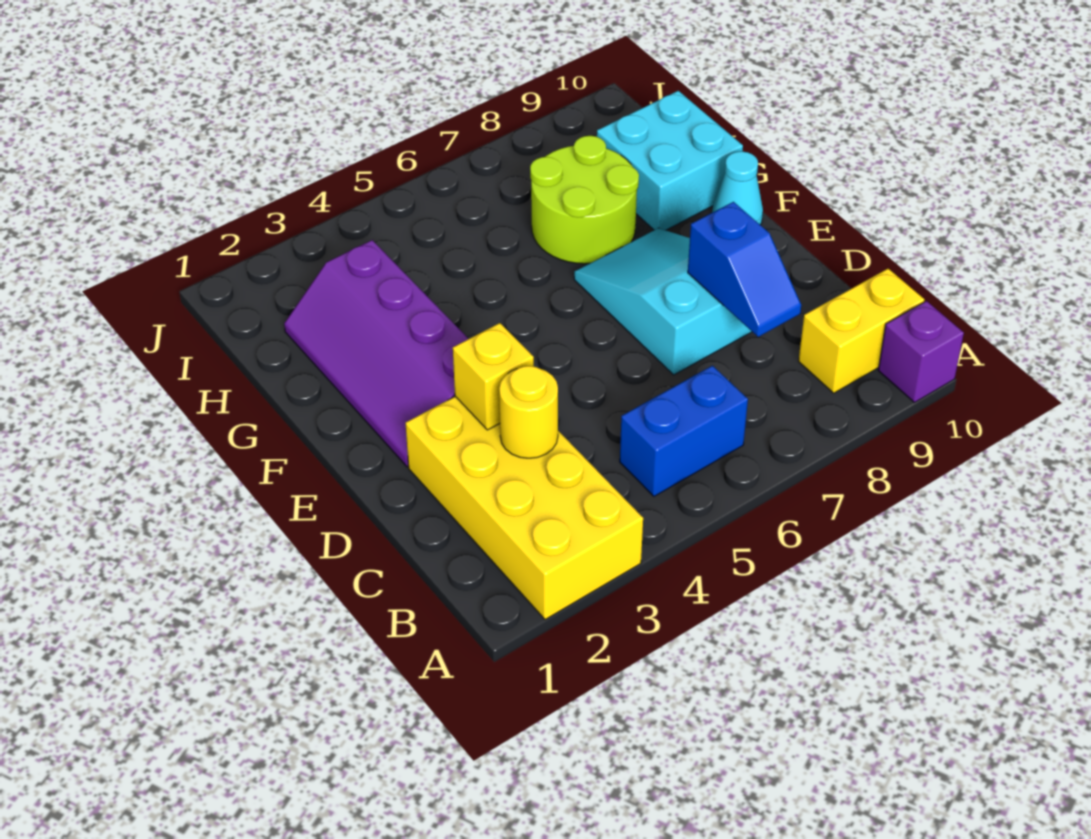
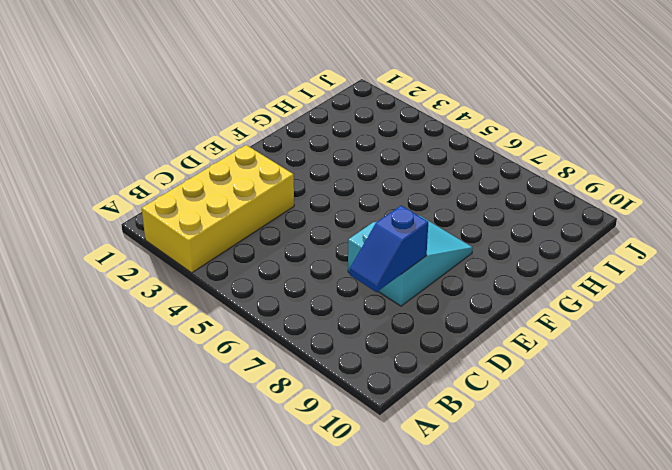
none -> purple 1x1 brick [878,301,964,402]
none -> blue 1x2 brick [620,366,748,496]
none -> yellow 1x2 brick [799,269,924,393]

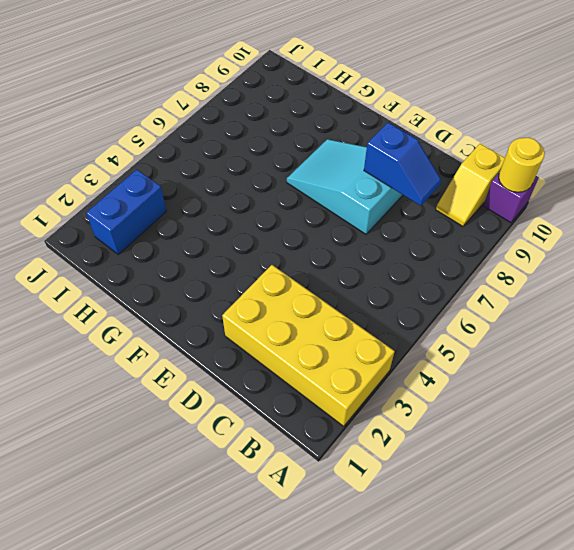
yellow 1x1 round brick [499,138,545,192] -> yellow 1x1 round brick moved to [499,366,558,458]
yellow 1x2 slope [436,144,505,226] -> yellow 1x2 brick [799,269,924,393]
blue 1x2 brick [86,170,166,254] -> blue 1x2 brick moved to [620,366,748,496]
none -> purple 2x4 slope [284,240,468,467]
none -> cyan 1x1 cone [712,151,763,225]
none -> lime 2x2 round brick [530,136,639,264]

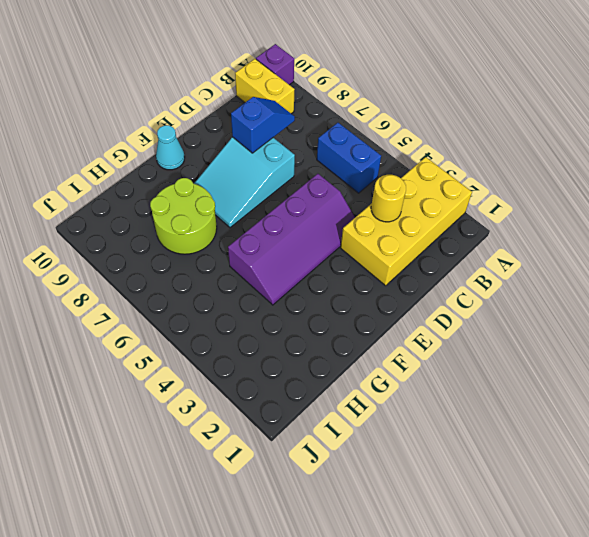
purple 2x4 slope [228,174,355,305] -> purple 2x4 slope moved to [284,240,468,467]
none -> cyan 2x2 brick [597,91,743,230]
none -> yellow 1x1 brick [453,323,534,430]

